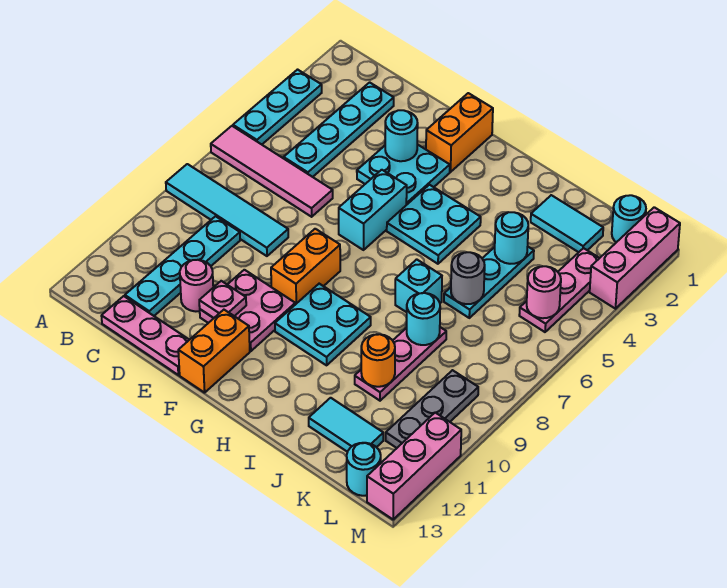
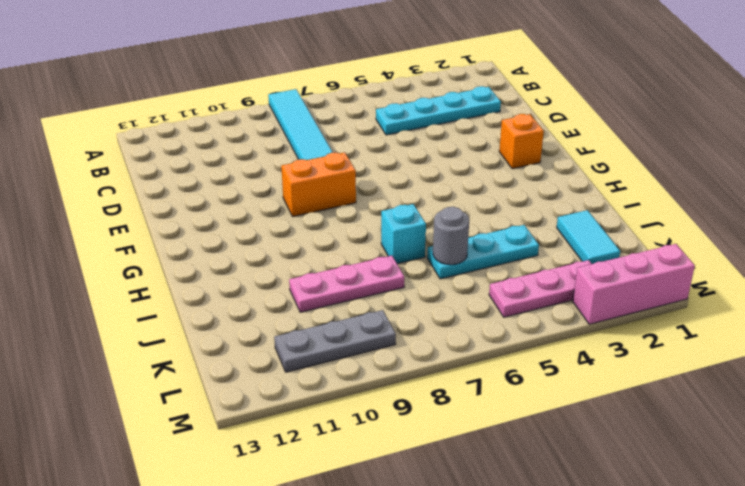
orange 1x1 brick [499,114,544,169] -> orange 1x2 brick [426,93,493,172]
none -> cyan 1x3 plate [233,70,322,144]
none -> pink 1x4 tile [211,126,333,217]
none -> cyan 1x4 plate [125,216,240,316]
none -> pink 1x3 plate [102,296,189,375]

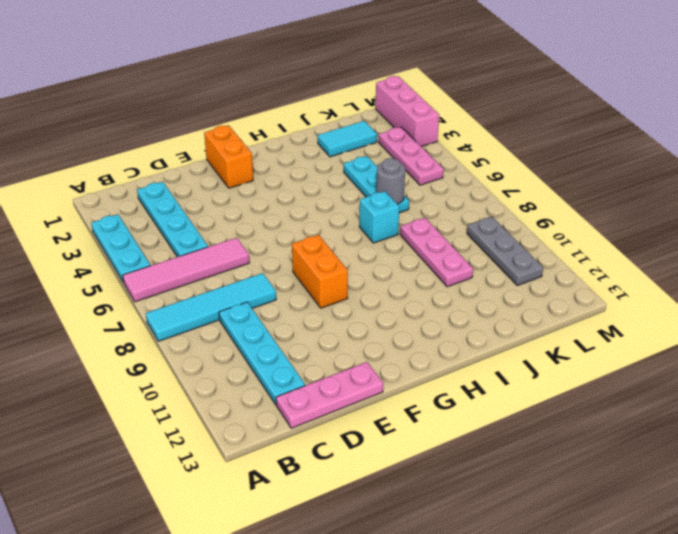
none -> pink 1x1 round brick [180,260,213,311]
none -> cyan 2x2 plate [357,144,450,205]
none -> pink 2x2 plate [200,270,295,351]
none -> cyan 1x2 brick [339,170,407,250]

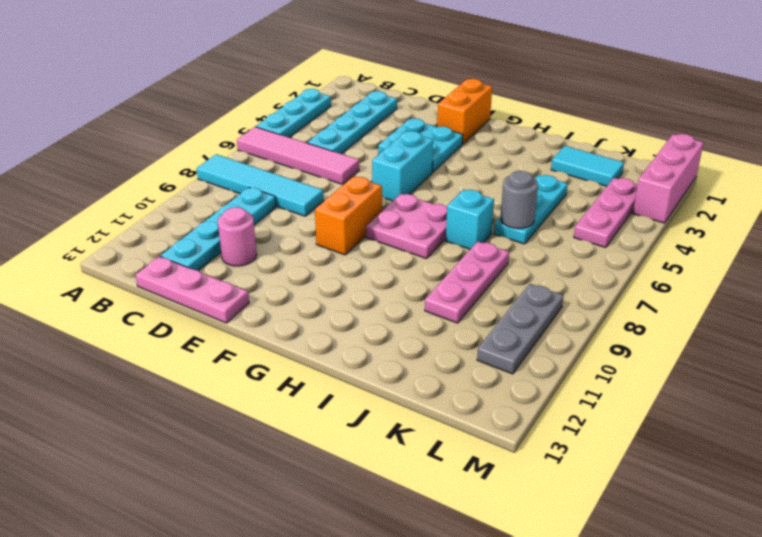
pink 2x2 plate [366,194,447,259] -> pink 2x2 plate moved to [200,270,295,351]
none -> orange 1x2 brick [178,310,250,393]
none -> cyan 2x2 plate [387,185,481,264]
none -> cyan 2x2 plate [275,284,371,365]
none -> cyan 1x2 tile [309,398,383,452]

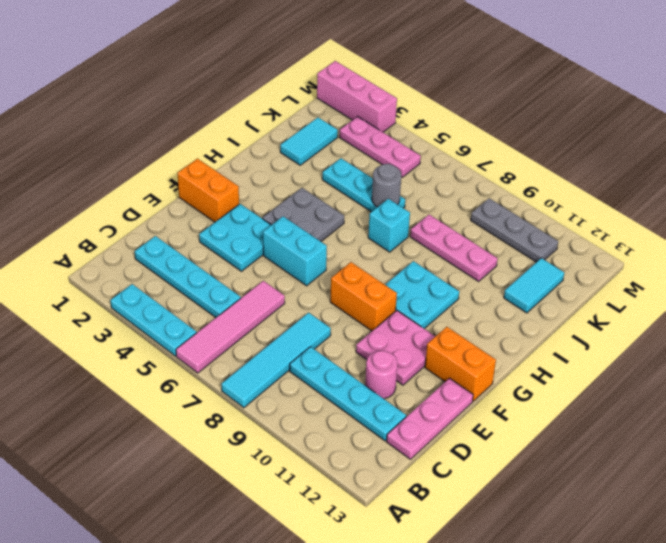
grey 2x2 plate [262,188,344,241] -> cyan 2x2 plate [387,185,481,264]
none -> cyan 1x1 round brick [612,195,646,242]
none -> cyan 1x1 round brick [347,443,381,496]
none -> pink 1x3 brick [367,413,461,519]
none -> cyan 1x1 round brick [385,110,418,161]

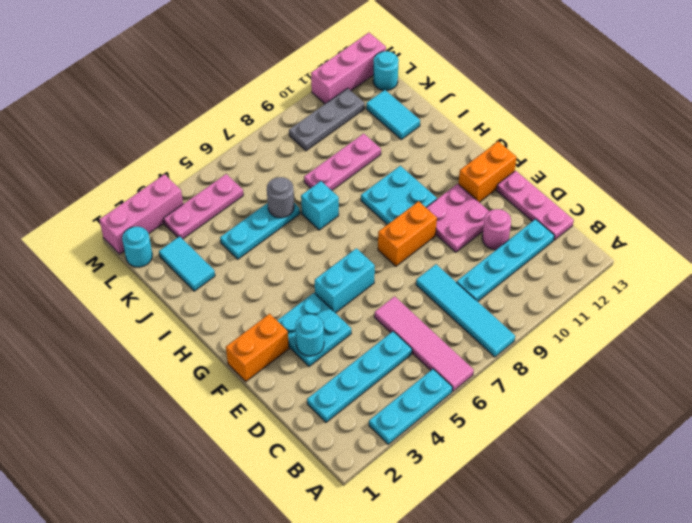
none -> cyan 2x2 plate [387,185,481,264]
none -> pink 1x1 plate [199,281,246,318]
none -> cyan 1x1 round brick [495,212,528,264]
none -> cyan 1x1 round brick [407,293,440,345]

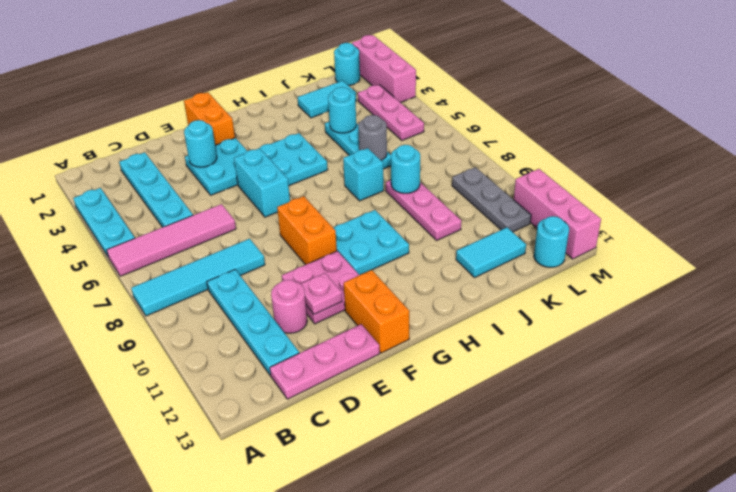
none -> orange 1x1 round brick [361,334,395,387]
none -> pink 1x1 round brick [527,266,561,318]

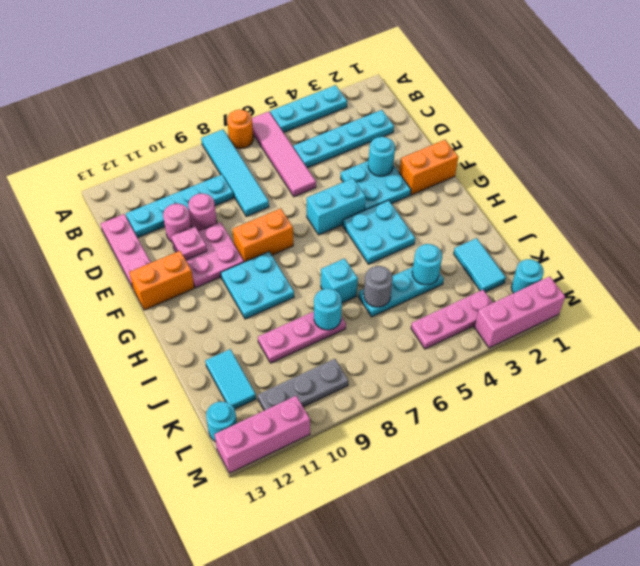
orange 1x1 round brick [227,110,253,148] -> orange 1x1 round brick moved to [361,334,395,387]
pink 1x1 round brick [188,194,217,231] -> pink 1x1 round brick moved to [527,266,561,318]

